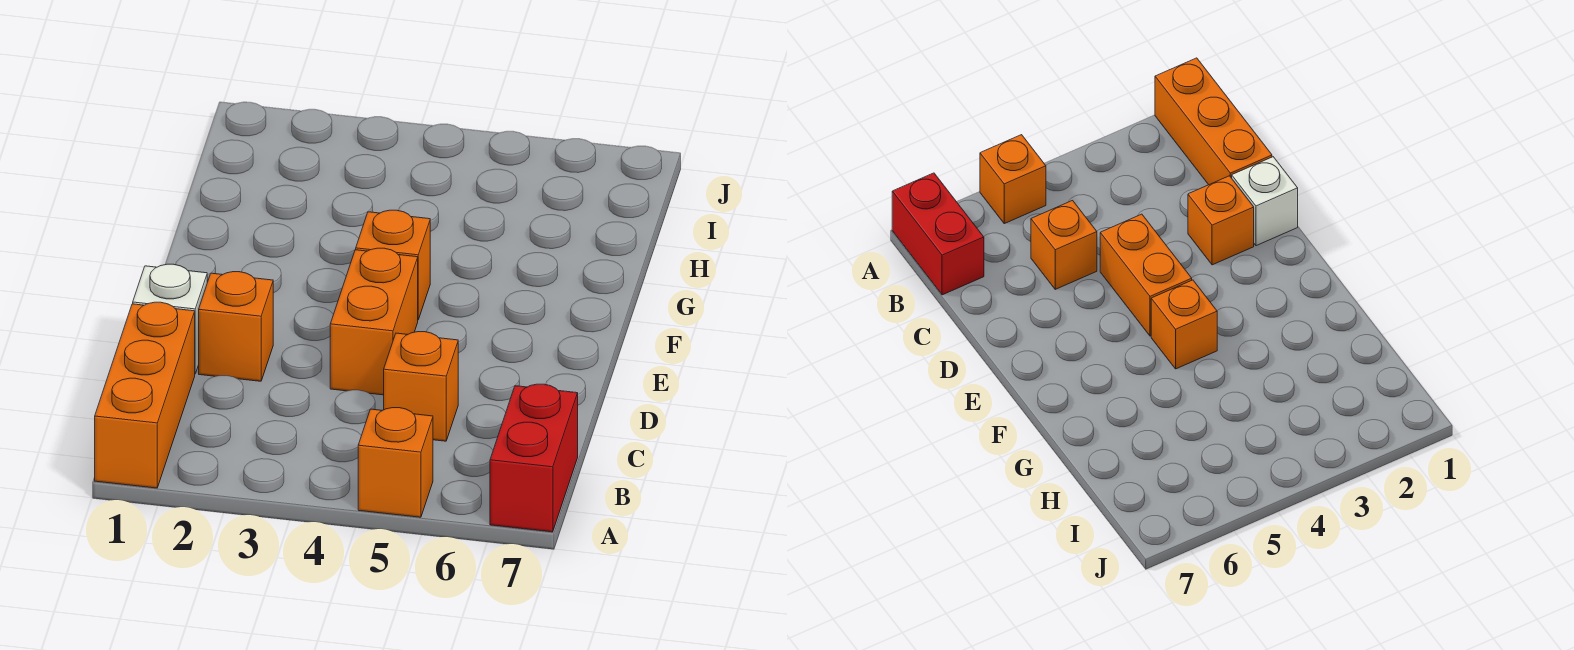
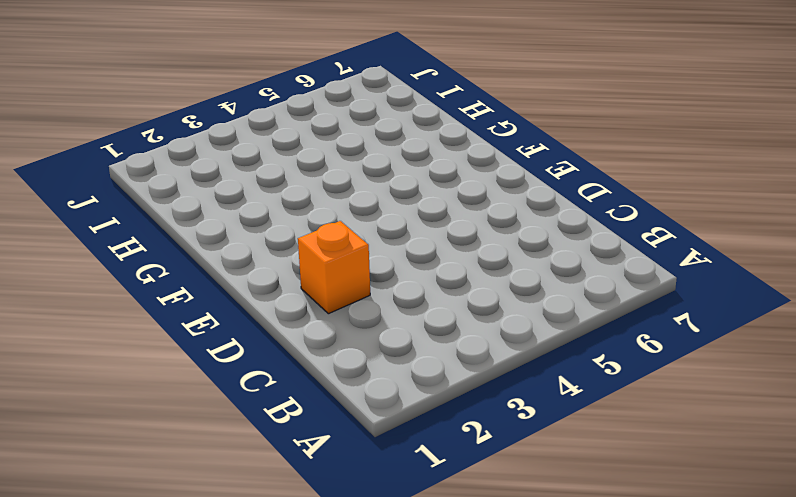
none -> orange 1x3 brick [95,302,195,488]
none -> orange 1x1 brick [358,408,433,517]

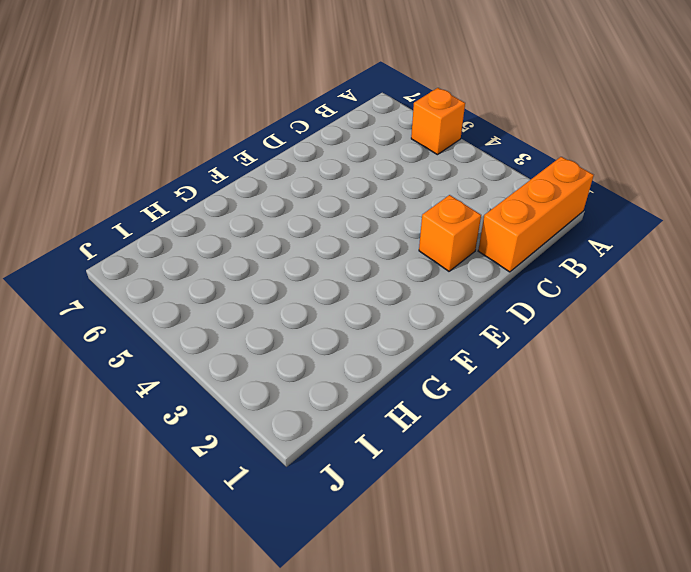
none -> red 1x2 brick [490,384,578,532]
none -> orange 1x1 brick [384,332,458,441]

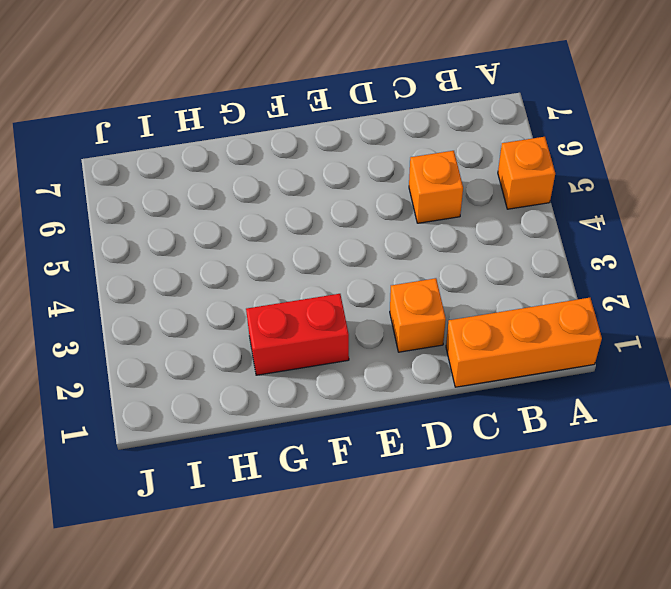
red 1x2 brick [246,294,349,375] -> red 1x2 brick moved to [490,384,578,532]
none -> white 1x1 brick [133,264,207,374]
none -> orange 1x2 brick [330,248,418,395]

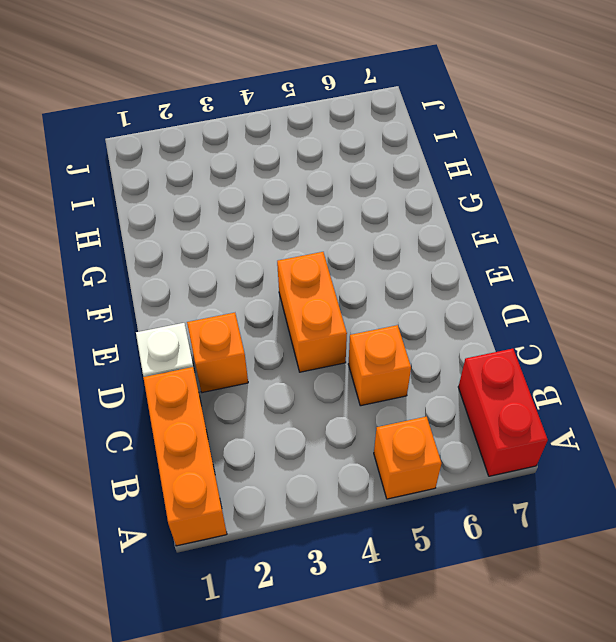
none -> orange 1x1 brick [355,210,430,320]

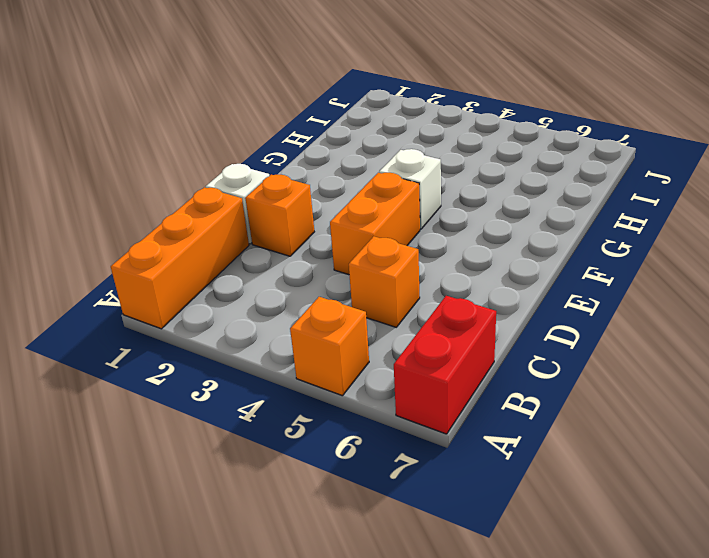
white 1x1 brick [379,149,441,229] -> orange 1x1 brick [355,210,430,320]

